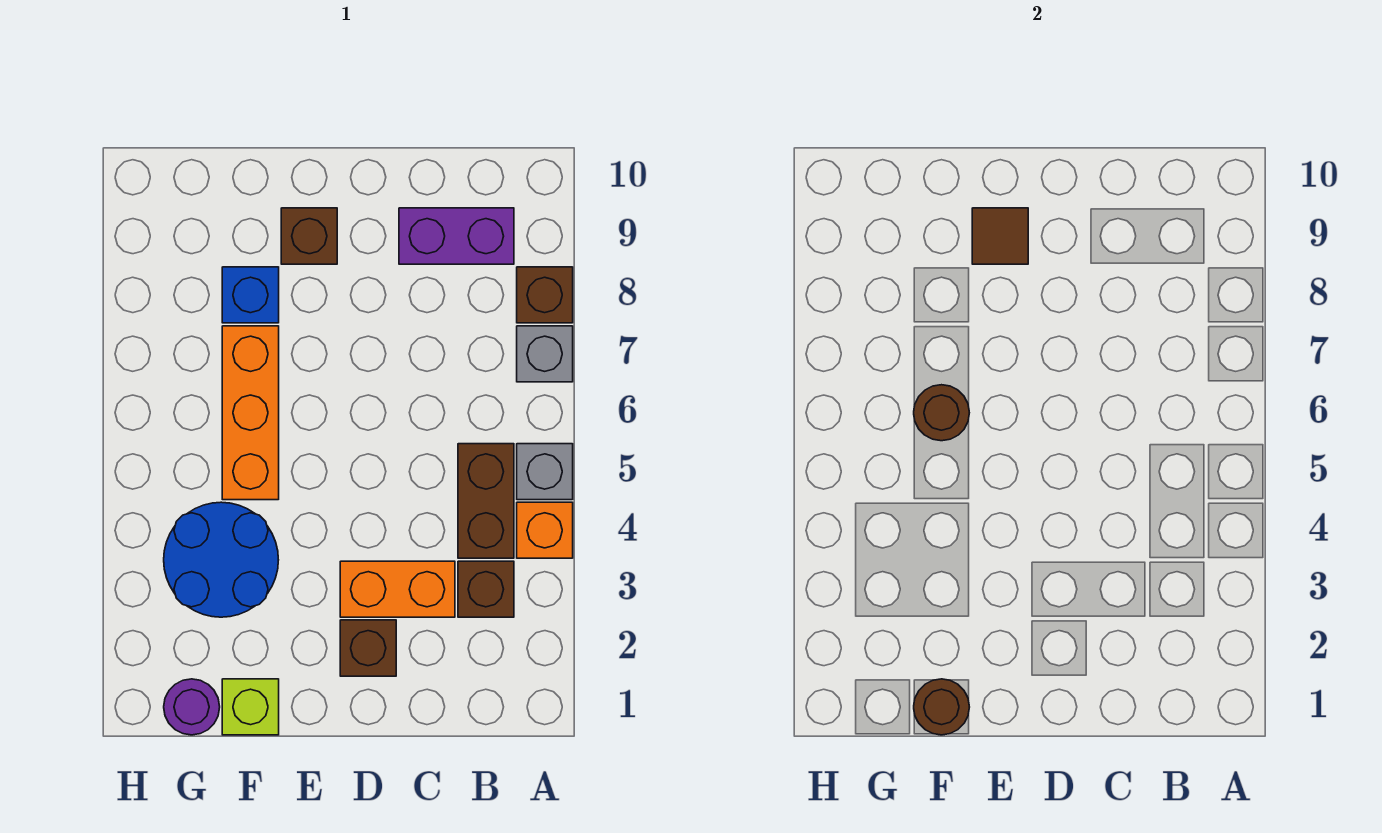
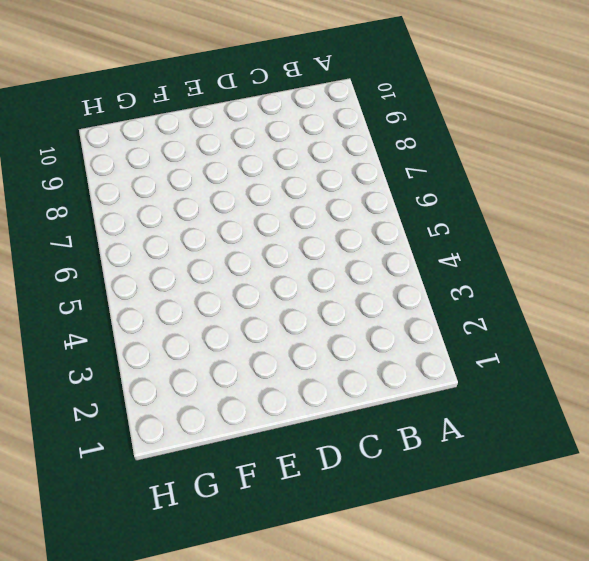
none -> orange 1x1 brick [517,502,573,558]
none -> grey 1x1 brick [517,444,573,500]
none -> grey 1x1 brick [517,326,573,382]

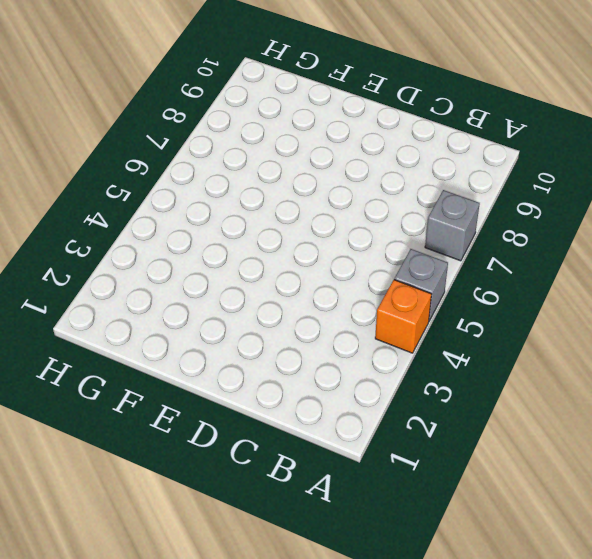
none -> brown 1x1 brick [517,267,573,323]
none -> brown 1x1 brick [458,561,514,617]
none -> brown 1x2 brick [458,444,514,558]

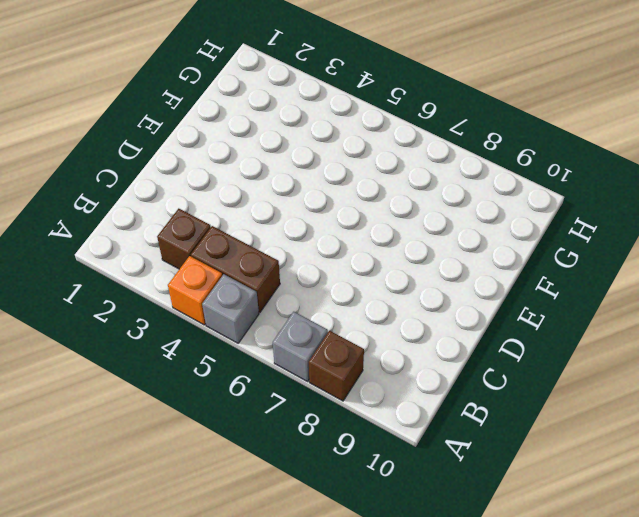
none -> purple 1x2 brick [399,208,514,264]
none -> orange 1x2 brick [340,561,455,617]
none -> brown 1x1 brick [340,620,396,676]

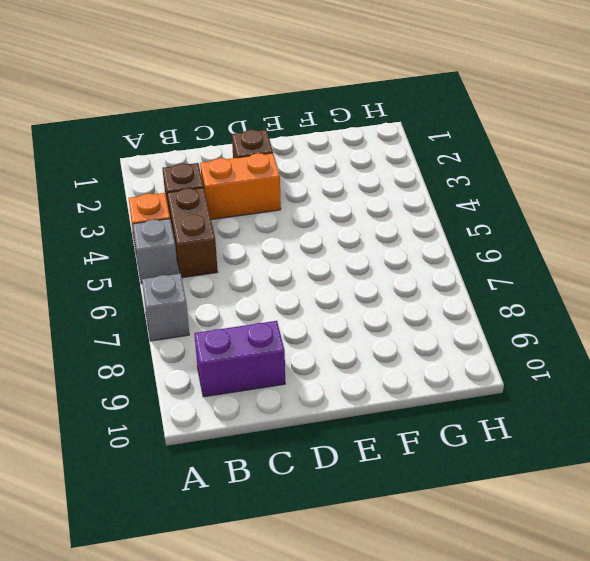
none -> brown 1x1 brick [517,267,573,323]
none -> brown 1x1 brick [281,208,337,264]
none -> lime 1x1 brick [222,679,279,735]

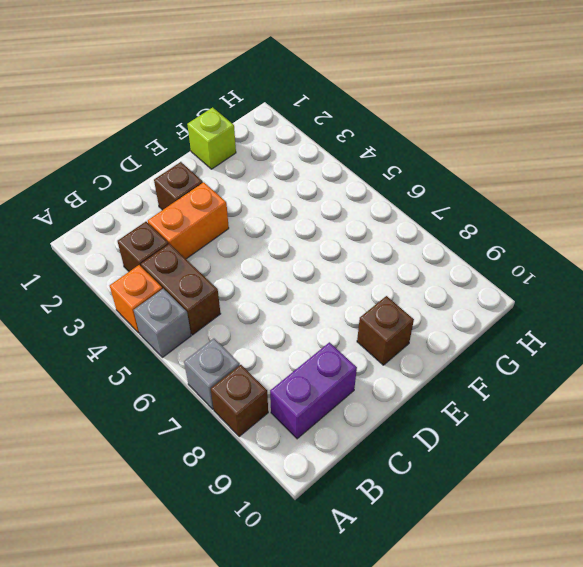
none -> blue 2x2 round brick [164,502,278,617]
none -> orange 1x3 brick [222,326,279,500]
none -> blue 1x1 brick [222,267,279,323]

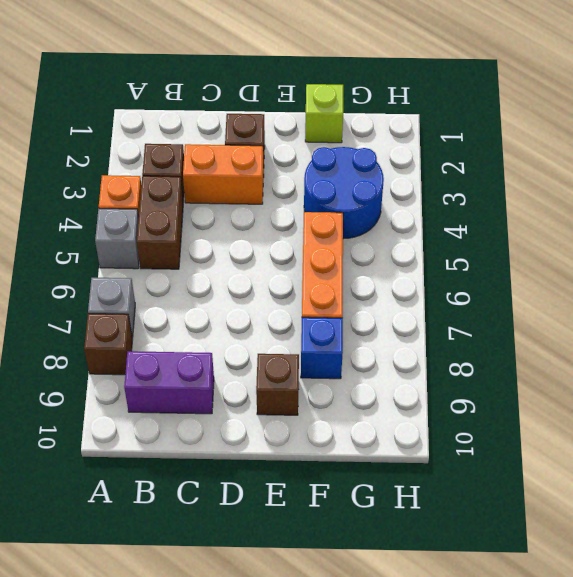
none -> purple 1x1 round brick [164,679,220,735]
none -> brown 1x1 tile [972,208,1028,264]
none -> brown 1x1 round brick [914,679,969,735]

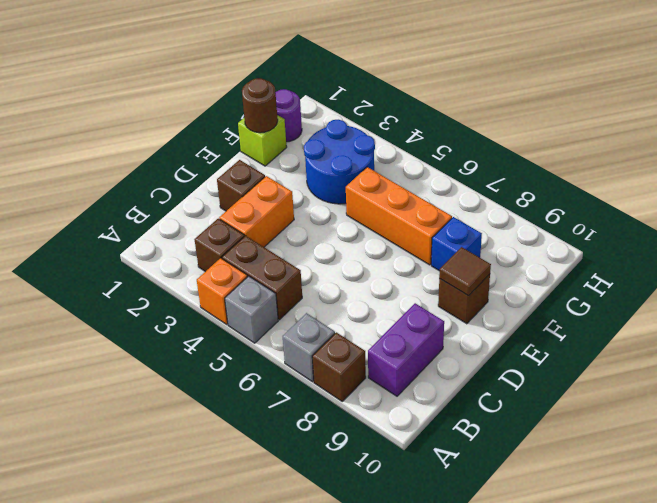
none -> brown 1x1 round brick [914,385,969,441]

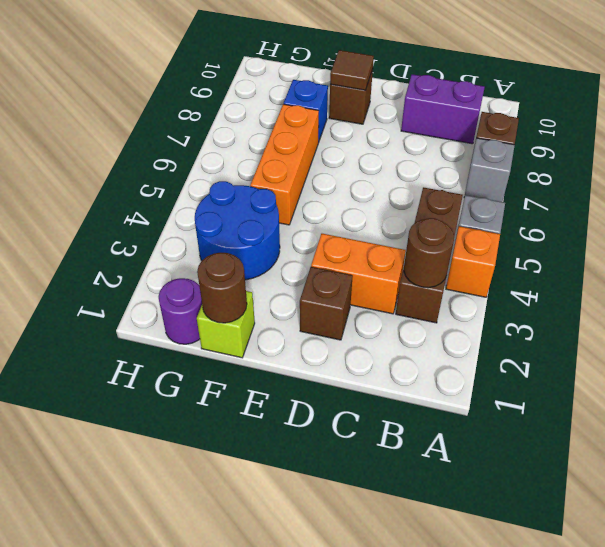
brown 1x1 round brick [404,218,454,288] -> brown 1x1 round brick moved to [914,385,969,441]

